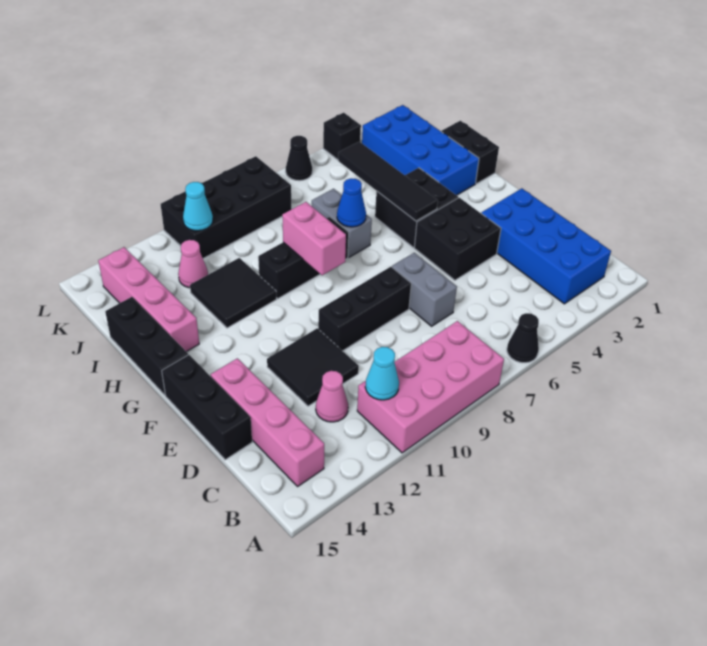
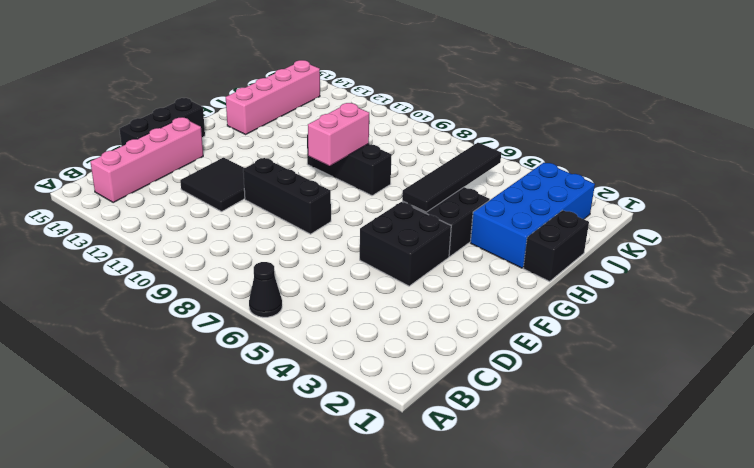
none -> pink 2x4 brick [357,321,504,453]
none -> blue 2x4 brick [481,188,611,304]
none -> pink 1x1 cone [316,371,348,422]

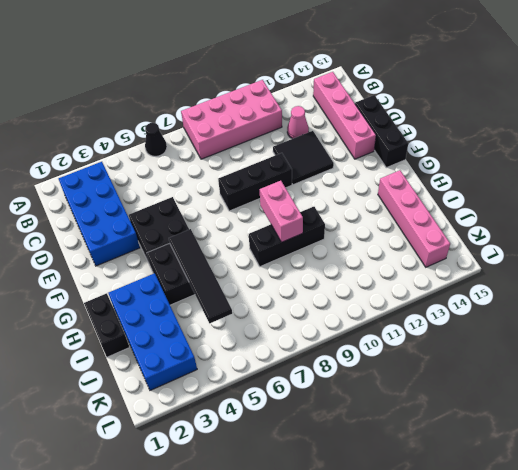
none -> grey 1x2 brick [392,253,457,326]
none -> black 1x3 brick [105,297,188,395]
none -> grey 1x2 brick [312,189,372,257]

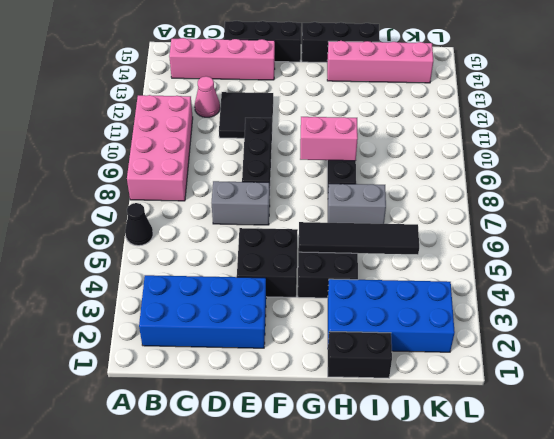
none -> black 2x2 tile [190,258,276,328]
none -> pink 1x1 cone [178,240,208,288]
none -> black 2x4 brick [161,156,291,258]

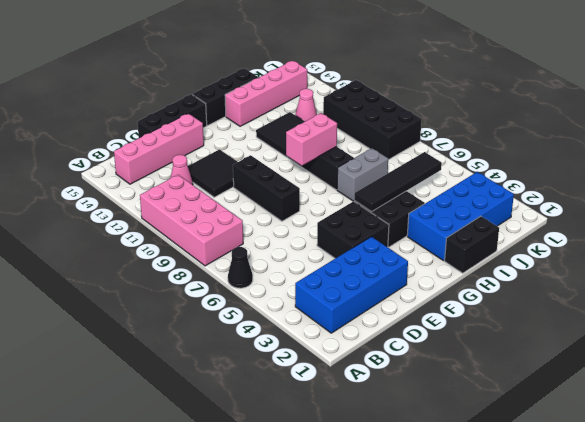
none -> grey 1x2 brick [392,253,457,326]
none -> black 1x1 brick [323,113,361,160]
none -> black 1x1 cone [286,136,312,181]

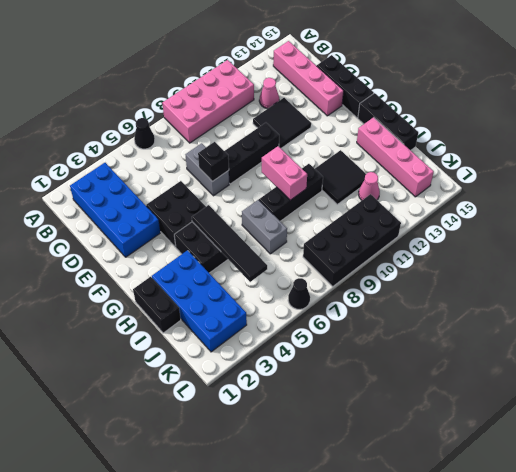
black 1x1 brick [198,142,229,181] -> black 1x1 brick moved to [323,113,361,160]
none -> cyan 1x1 cone [365,347,399,400]
none -> blue 1x1 cone [337,178,366,227]
none -> cyan 1x1 cone [183,182,213,231]

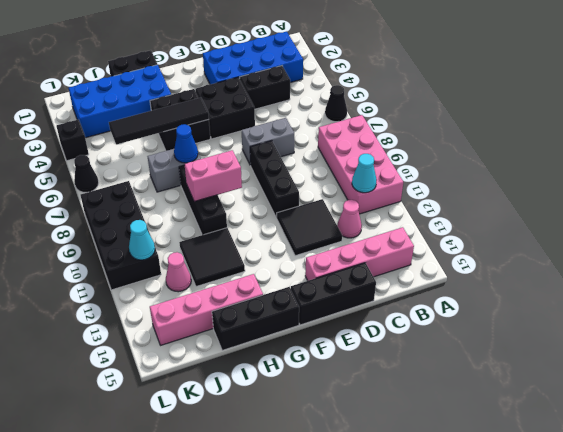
black 1x2 brick [240,66,290,109] -> none

